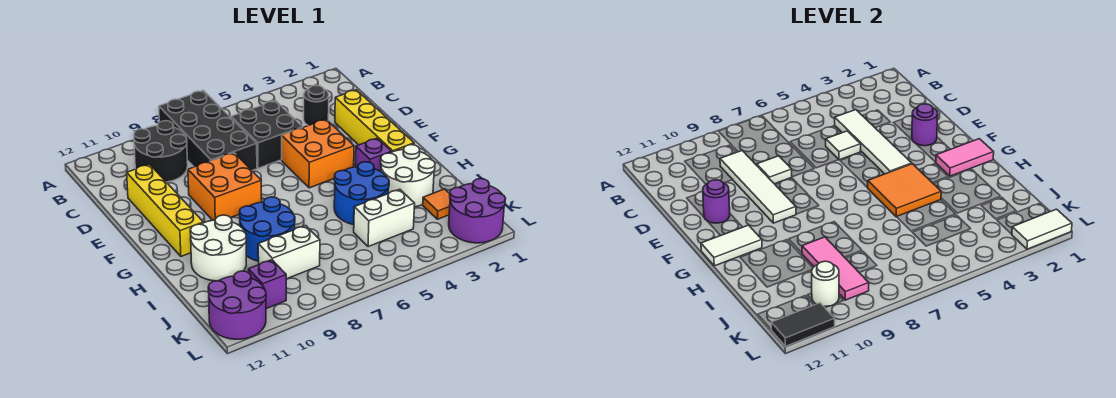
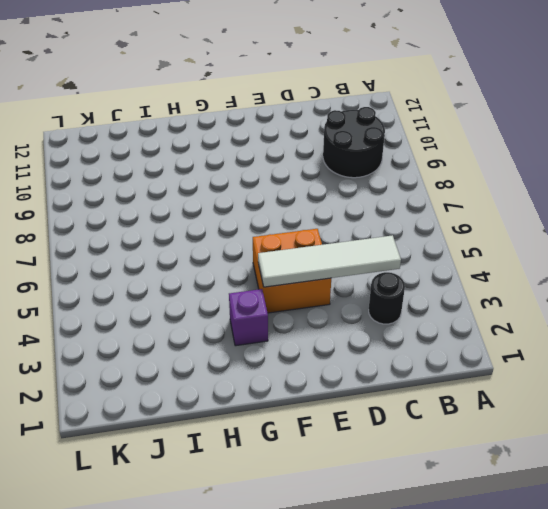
none -> black 2x4 brick [159,90,257,170]
none -> black 2x2 brick [231,101,303,168]
none -> yellow 1x4 brick [335,90,414,152]
none -> yellow 1x4 brick [127,164,203,256]

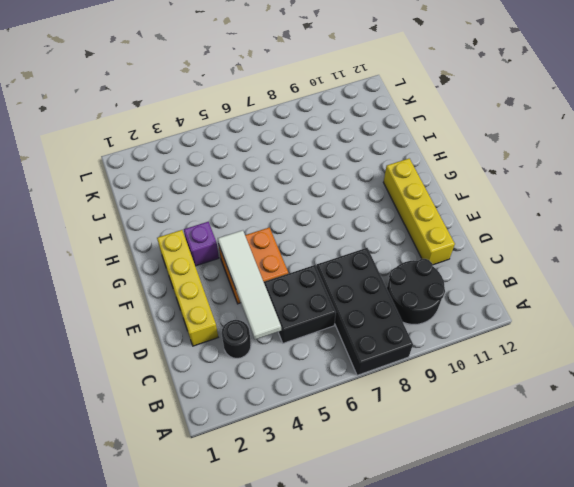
none -> orange 2x2 brick [188,153,262,220]
none -> white 2x2 round brick [381,145,435,207]
none -> blue 2x2 round brick [334,162,389,225]
none -> blue 2x2 round brick [239,197,295,261]

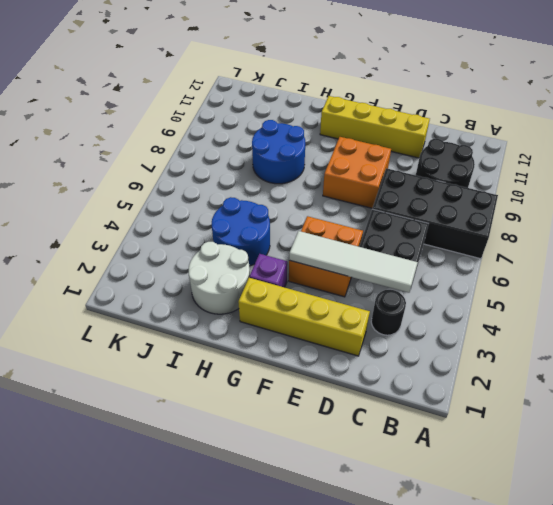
none -> white 2x2 round brick [190,215,246,281]
none -> orange 1x1 tile [423,189,450,219]
none -> white 1x2 brick [354,189,415,247]
none -> white 1x2 brick [258,225,320,279]

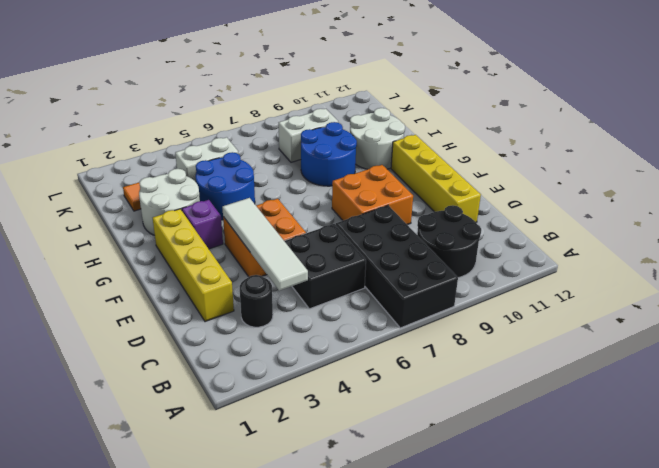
none -> purple 2x2 round brick [449,179,506,243]
none -> purple 1x1 brick [248,260,286,309]
none -> purple 2x2 round brick [208,271,266,339]
none -> white 1x4 tile [720,151,796,223]

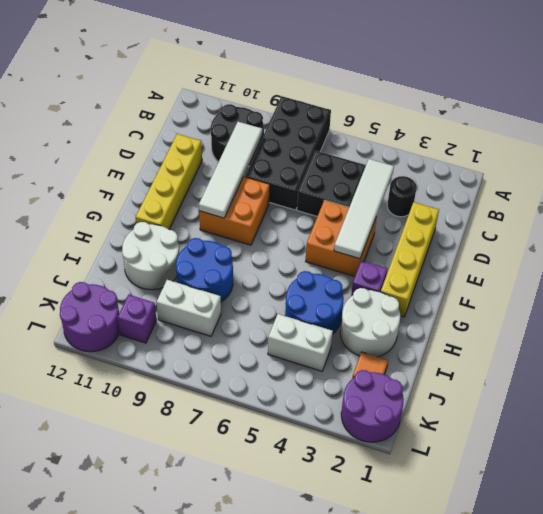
none -> white 1x1 tile [826,131,861,160]
none -> white 1x1 tile [757,156,792,184]
none -> purple 1x1 round brick [912,104,938,146]
none -> purple 1x1 round brick [703,180,730,223]

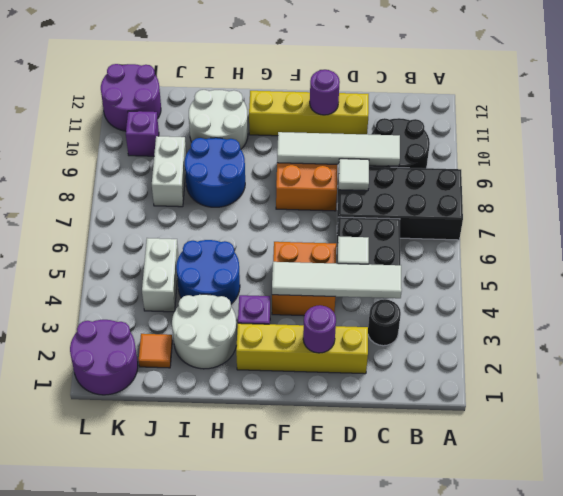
none -> pink 1x2 tile [936,139,994,176]
none -> orange 2x2 tile [867,164,941,217]
none -> white 1x2 tile [701,225,762,266]
none -> pink 1x3 tile [802,237,869,300]

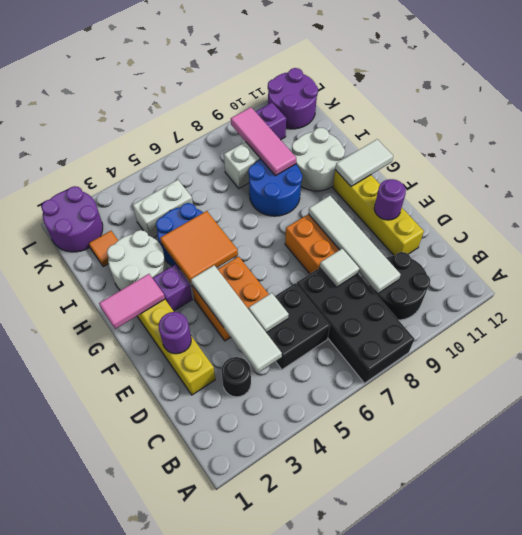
none -> white 1x1 round brick [812,261,839,306]
none -> white 1x2 tile [1012,209,1072,249]
none -> black 1x2 tile [771,303,835,346]

